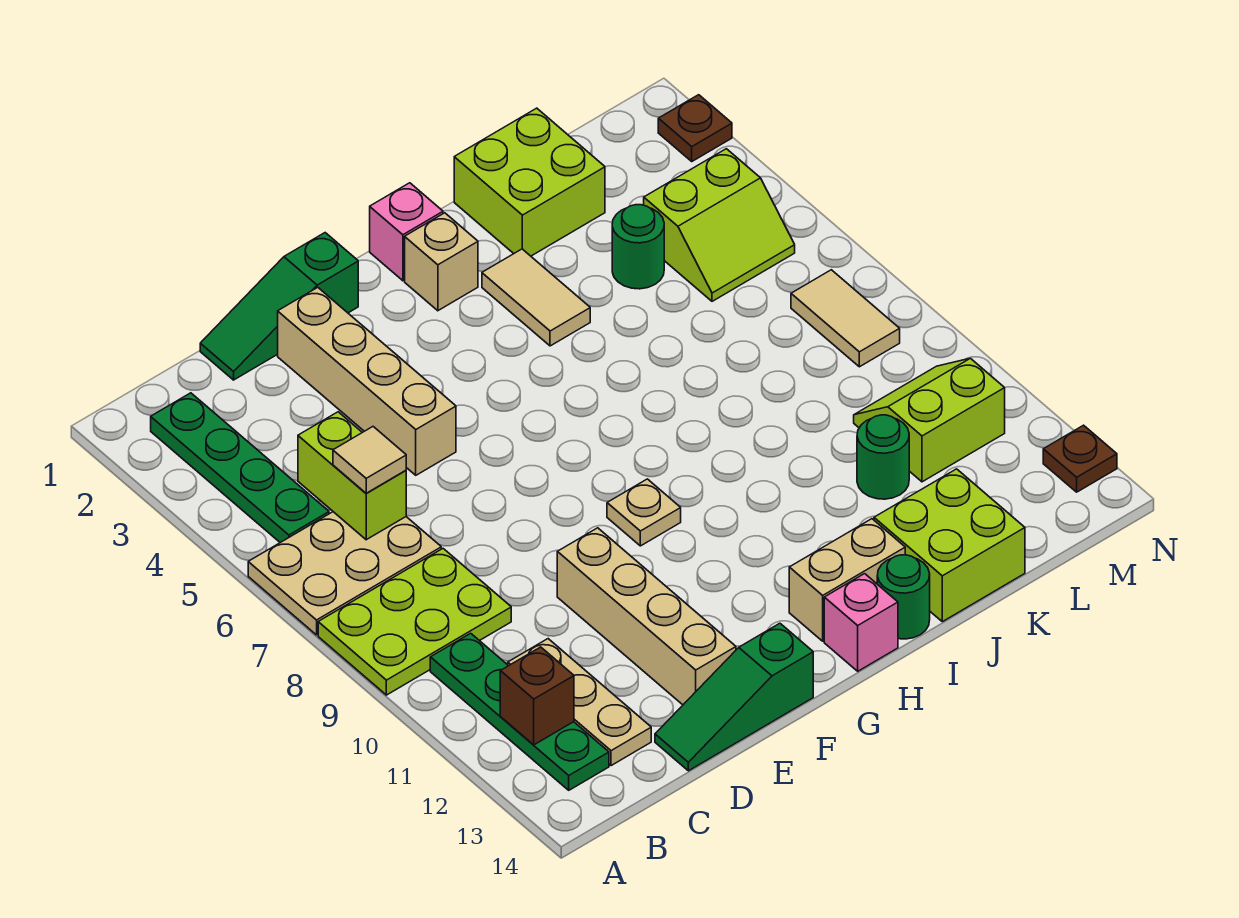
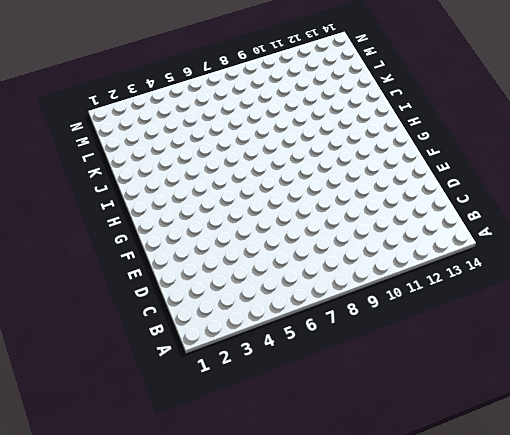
none -> tan 2x3 plate [248,512,441,635]
none -> lime 2x3 plate [318,549,511,695]
none -> green 1x4 plate [151,393,329,543]

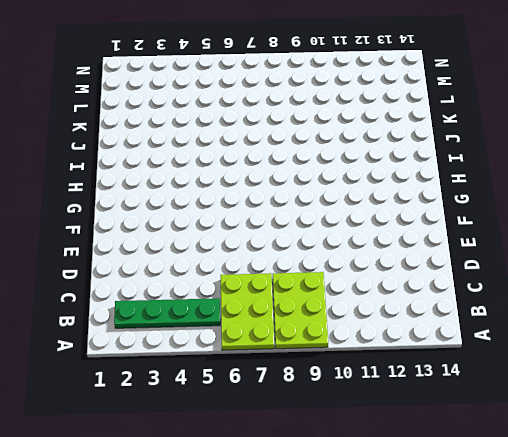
lime 2x3 plate [221,273,274,350] -> tan 2x3 plate [248,512,441,635]
none -> green 1x4 plate [430,633,609,790]
none -> tan 1x3 plate [508,639,651,766]
none -> green 1x3 slope [200,233,358,380]

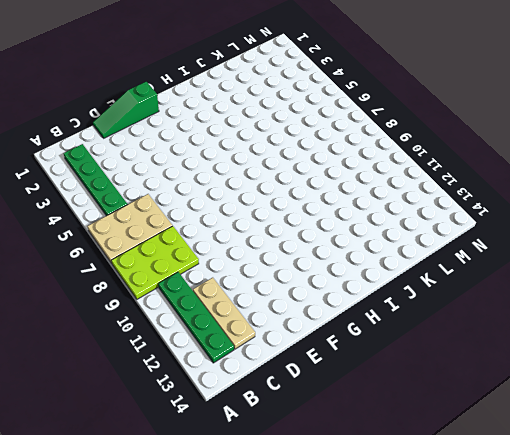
none -> green 1x3 slope [655,623,813,771]
none -> tan 1x4 brick [278,287,456,475]
none -> tan 1x4 brick [557,528,736,705]

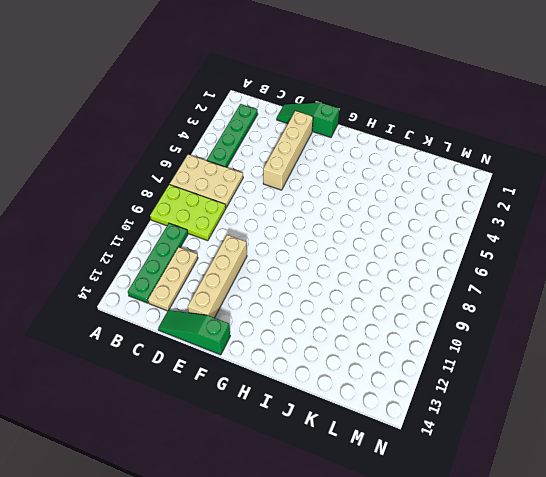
none -> tan 1x1 plate [607,479,681,546]
none -> pink 1x1 brick [370,183,443,281]
none -> tan 1x1 brick [405,213,478,311]

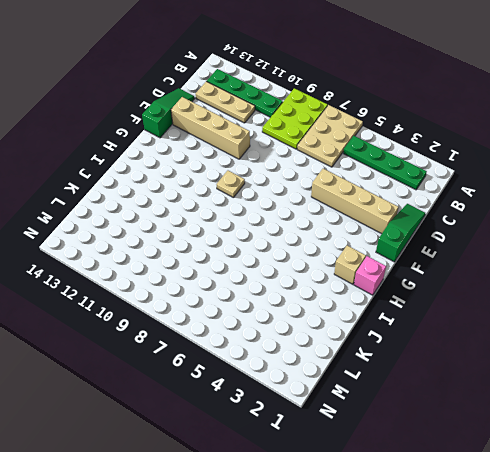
none -> tan 1x2 brick [789,519,905,641]
none -> pink 1x1 brick [824,574,898,671]
none -> tan 1x2 tile [482,249,590,346]

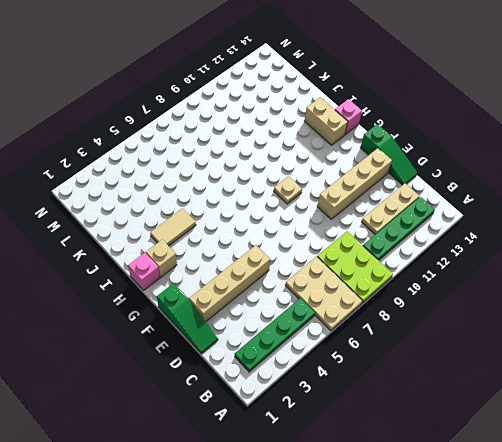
none -> green 1x1 round brick [877,555,930,639]
none -> lime 2x2 brick [454,108,605,256]
none -> lime 2x2 brick [874,469,1025,622]

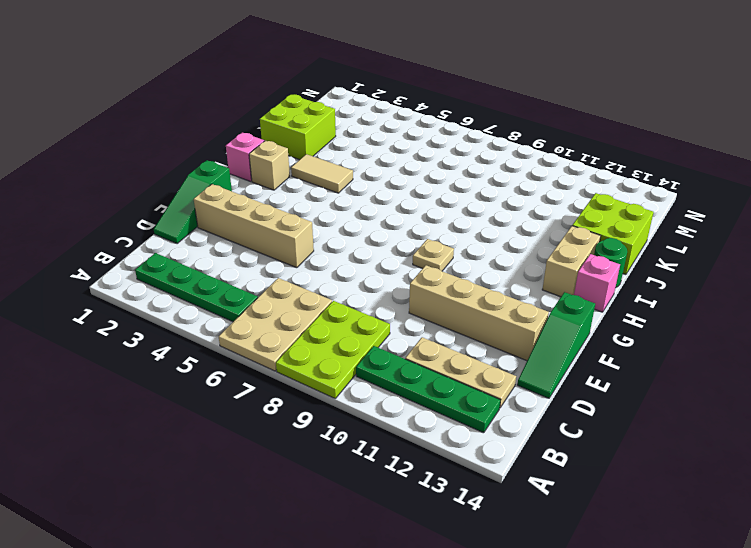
none -> green 1x1 round brick [612,205,664,289]
none -> green 1x1 round brick [857,415,909,499]
none -> lime 2x2 slope [644,149,795,301]

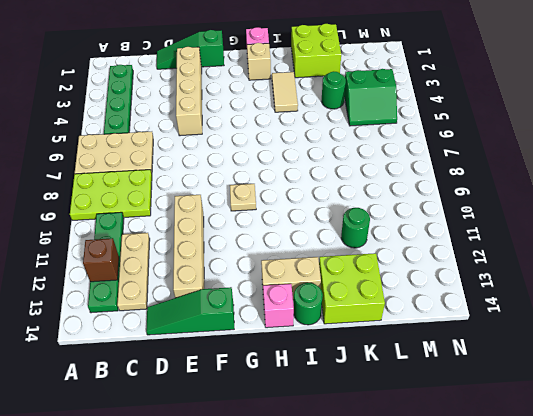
green 2x2 slope [344,69,397,126] -> lime 2x2 slope [644,149,795,301]
none -> lime 2x2 slope [854,358,1005,482]
none -> tan 1x2 tile [791,270,900,367]
none -> brown 1x1 plate [658,95,732,161]

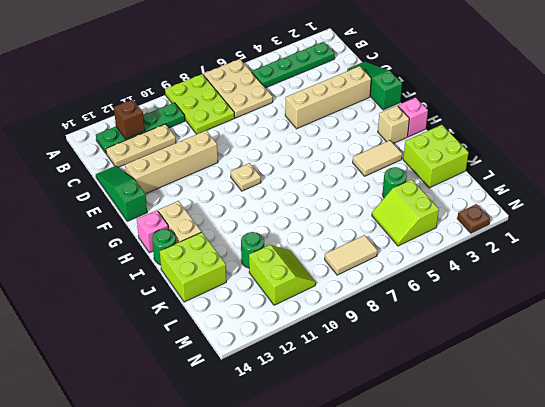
none -> brown 1x1 plate [1043,425,1117,492]
none -> lime 1x2 brick [298,412,406,540]
none -> tan 1x1 tile [333,427,406,493]

